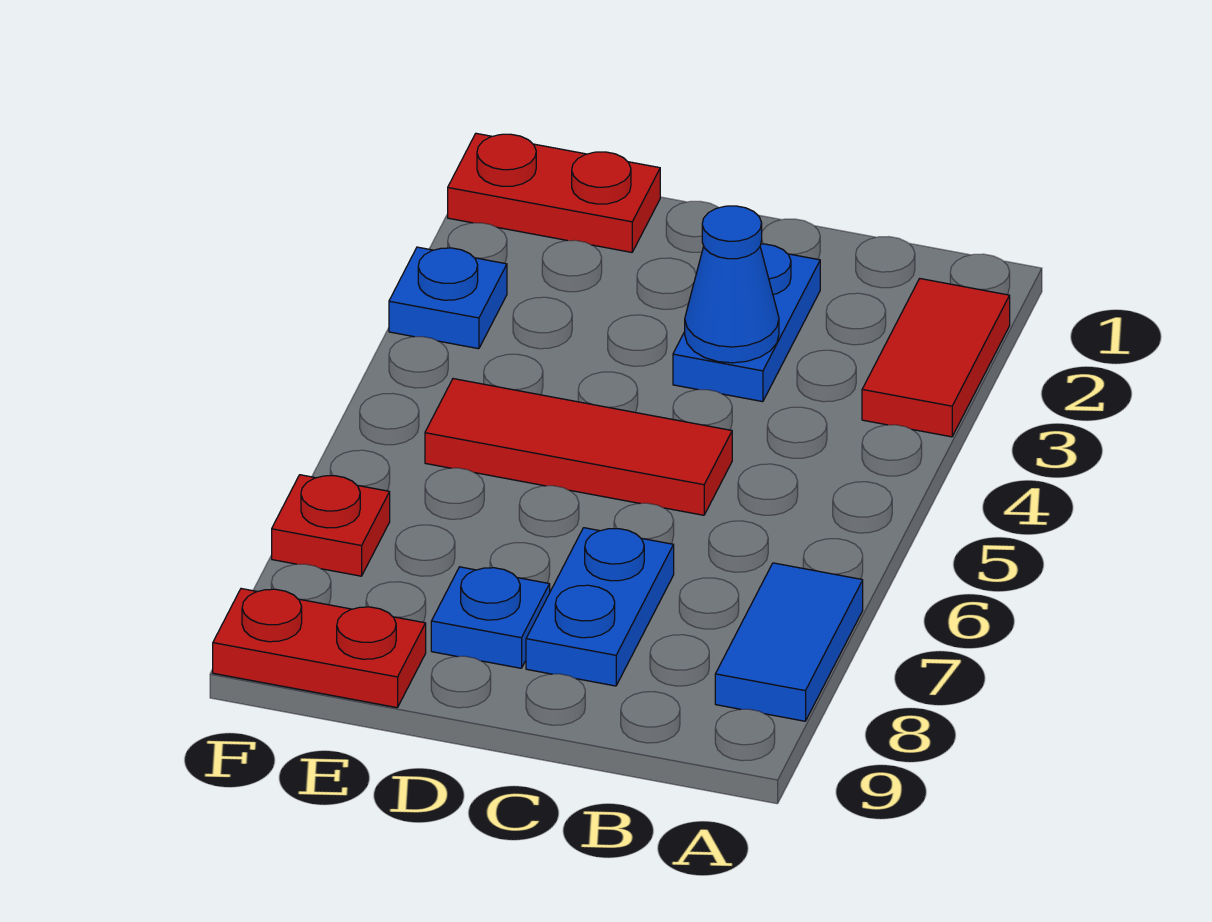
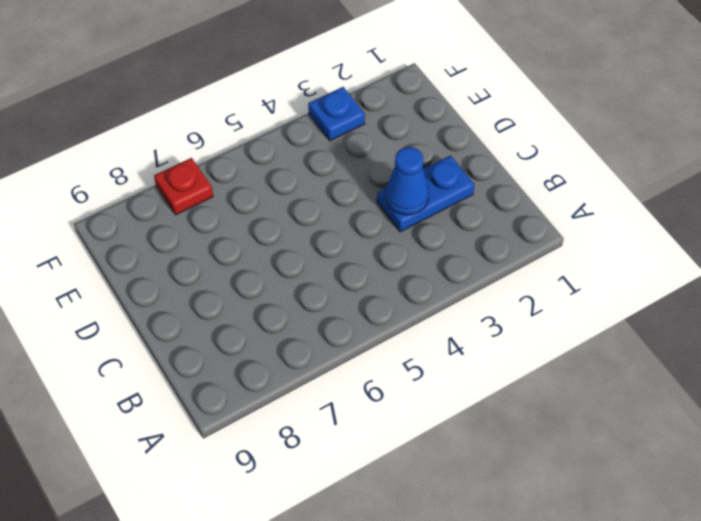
none -> red 1x2 tile [862,279,1010,437]
none -> blue 1x2 tile [715,563,863,721]

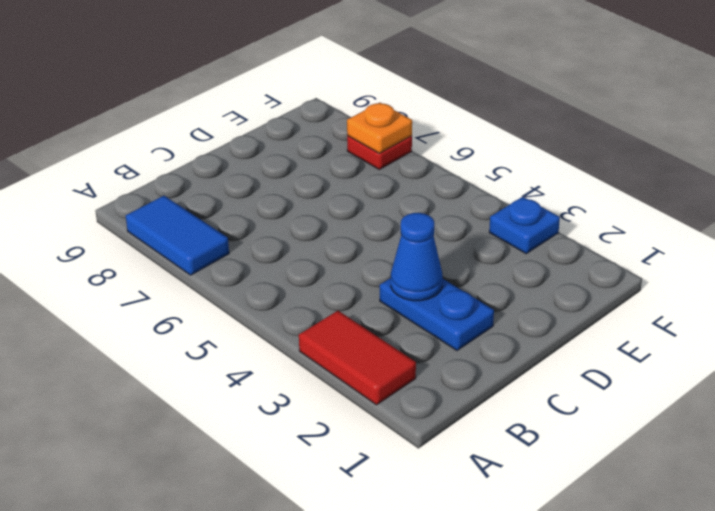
orange 1x1 plate [347,103,412,153] -> none
none -> red 1x3 tile [425,379,732,515]
none -> blue 1x2 plate [526,528,674,686]

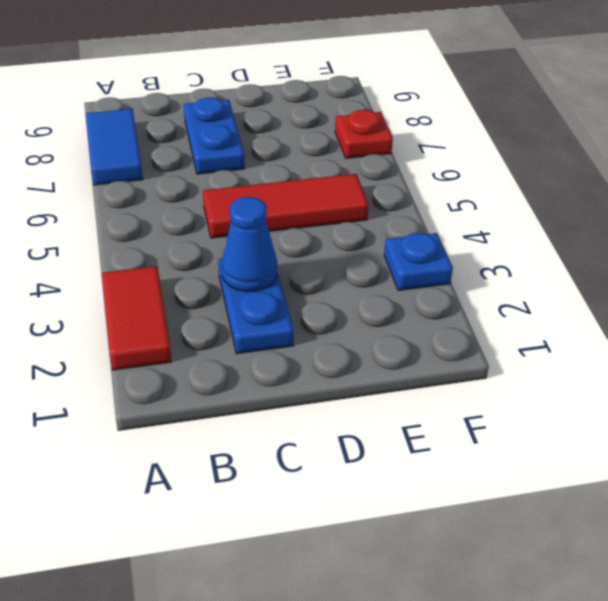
none -> blue 1x1 plate [431,567,550,668]
none -> red 1x2 plate [448,133,660,252]

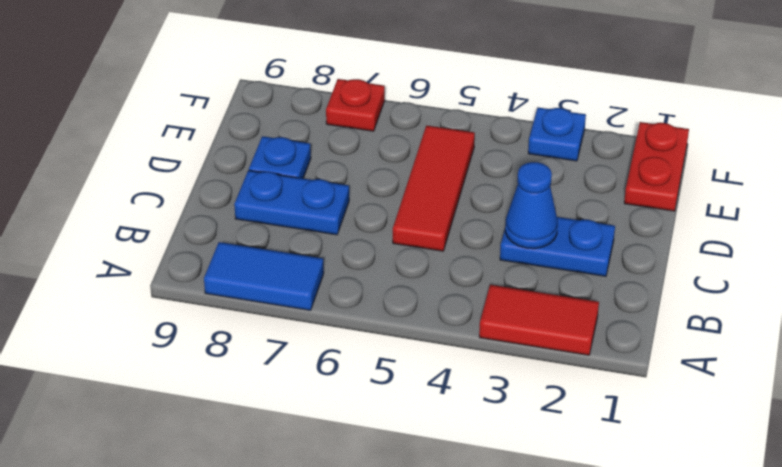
none -> red 1x2 plate [213,589,426,708]

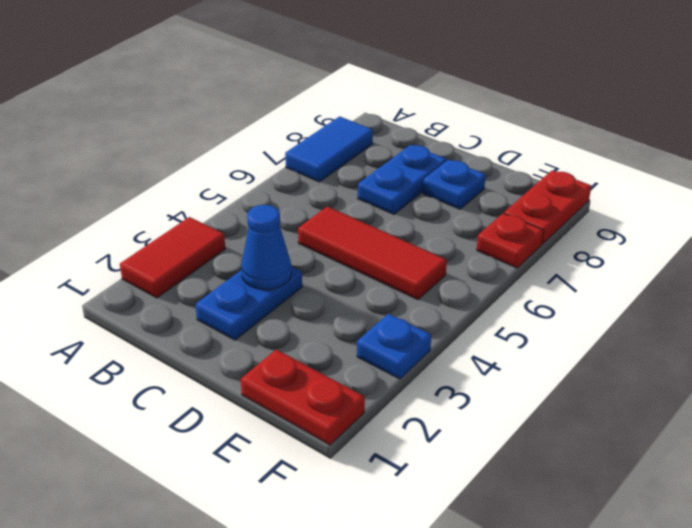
red 1x2 plate [504,171,591,244] -> red 1x2 plate turned to [213,589,426,708]

